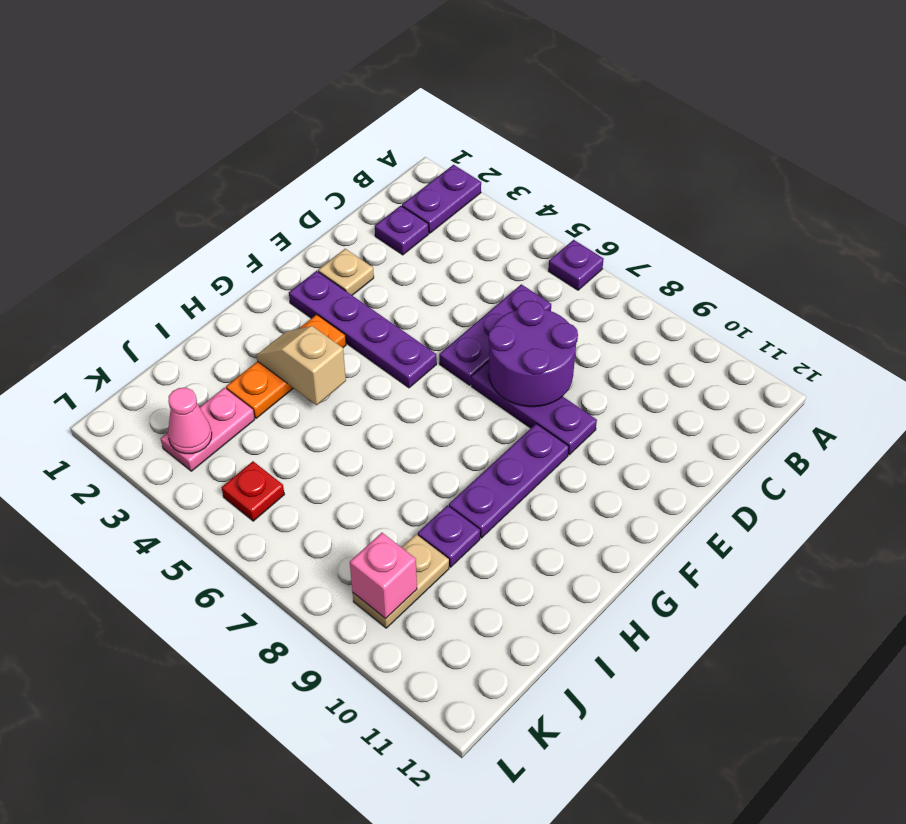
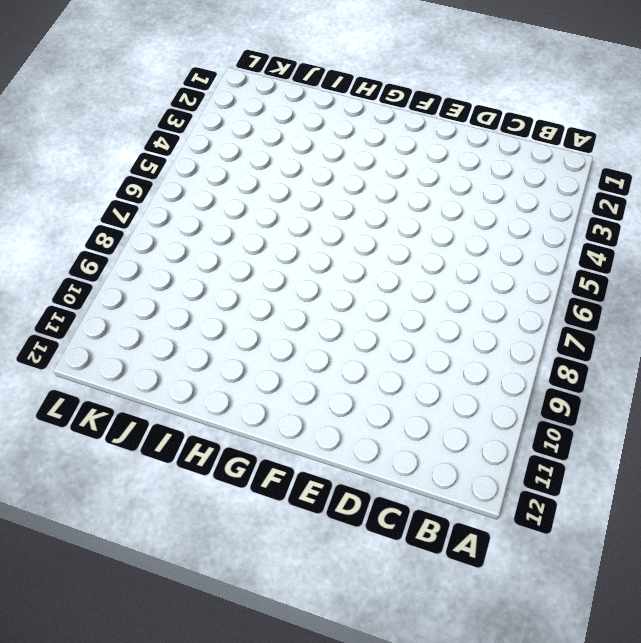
none -> purple 1x2 plate [402,165,481,233]
none -> purple 1x1 plate [548,240,604,290]
none -> purple 1x1 plate [375,206,429,255]

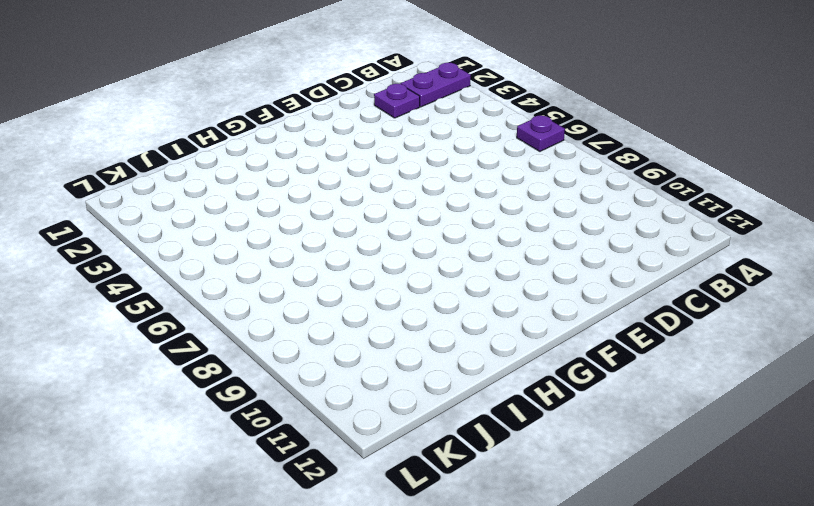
none -> purple 1x3 plate [439,284,551,385]
none -> tan 1x1 plate [318,249,374,295]
none -> purple 1x3 plate [471,361,597,455]

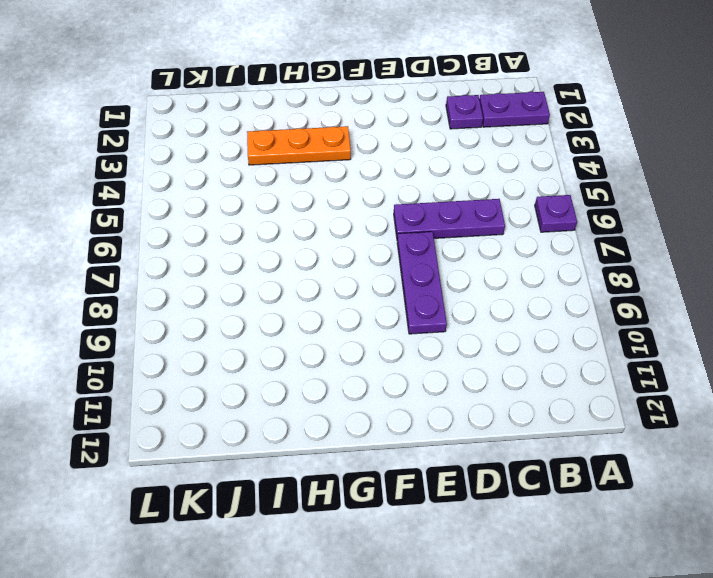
none -> tan 1x1 plate [318,249,374,295]
none -> purple 1x4 plate [289,271,437,388]
none -> purple 1x3 plate [449,424,569,538]

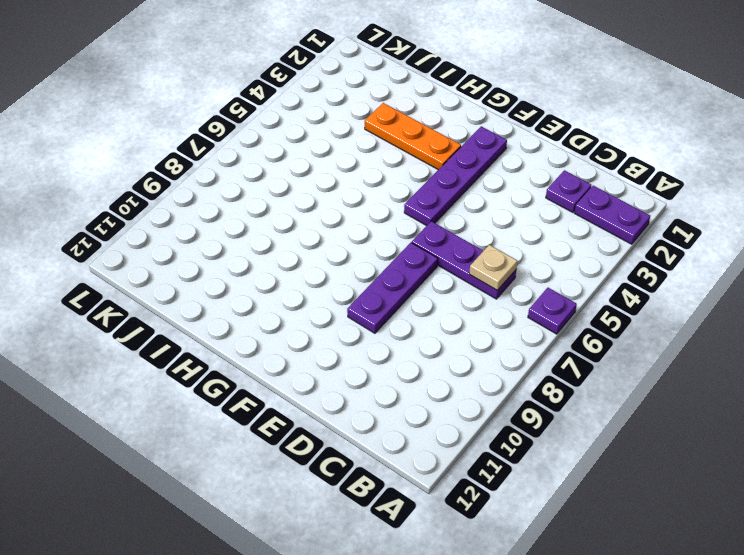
tan 1x1 plate [469,245,517,290] -> tan 1x1 plate moved to [318,249,374,295]
none -> purple 1x3 plate [449,424,569,538]
none -> purple 1x1 plate [418,505,480,567]
none -> pink 1x2 plate [161,388,255,471]

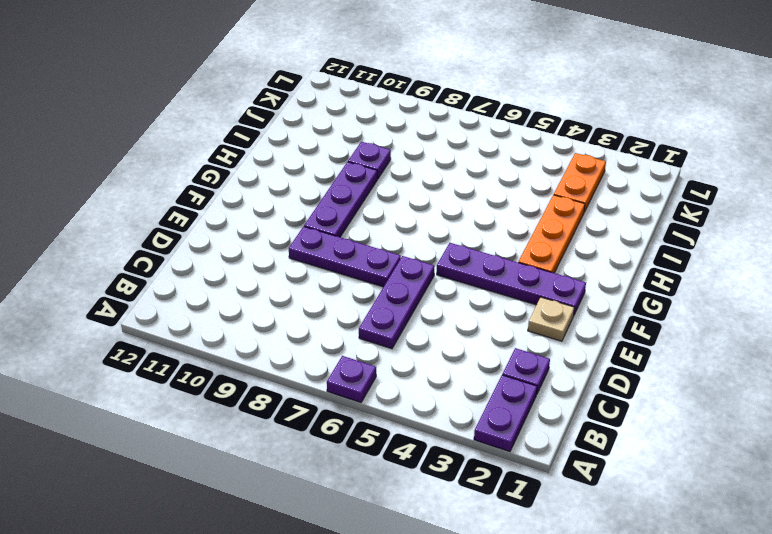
orange 1x2 plate [554,153,606,212] -> pink 1x2 plate [161,388,255,471]
none -> tan 1x2 plate [353,534,449,628]
none -> red 1x1 plate [222,461,284,521]
none -> purple 2x2 round brick [489,301,578,407]

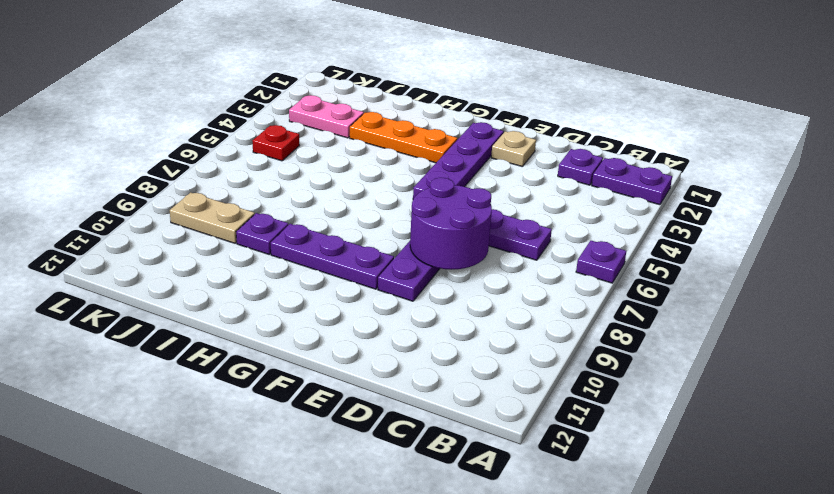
none -> tan 1x2 slope [256,326,346,405]
none -> pink 1x1 cone [168,388,212,454]
none -> pink 1x1 brick [350,533,417,619]

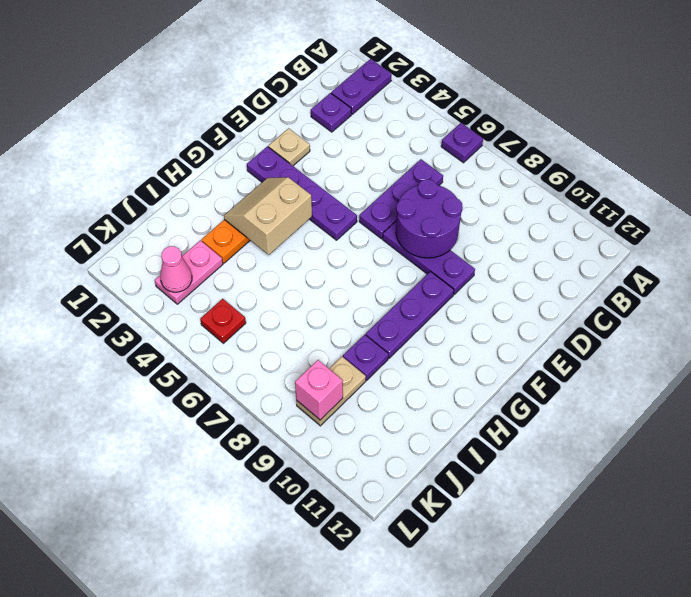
tan 2x2 slope [224,177,312,255] -> tan 1x2 slope [256,326,346,405]

